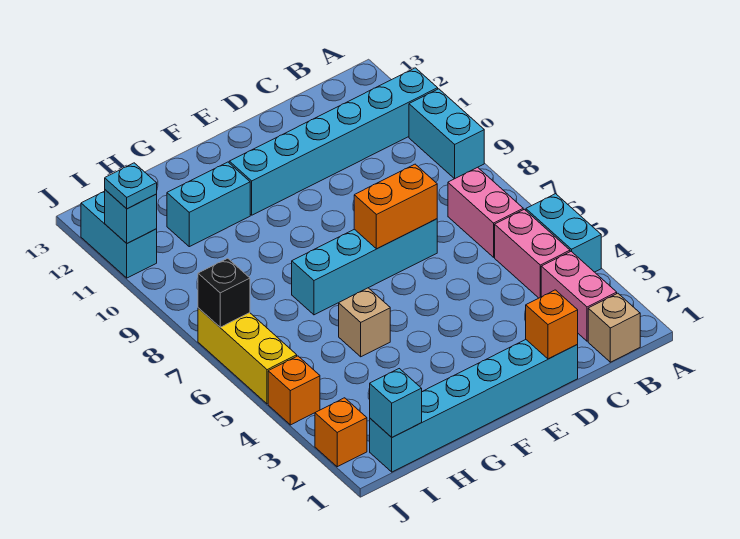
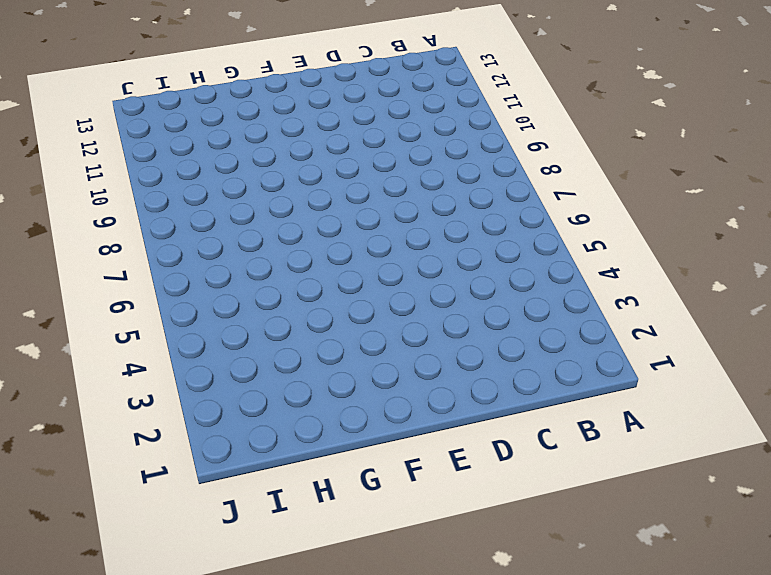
none -> cyan 1x2 brick [526,194,601,272]
none -> cyan 1x2 brick [409,89,484,179]
none -> cyan 1x6 brick [229,68,438,215]

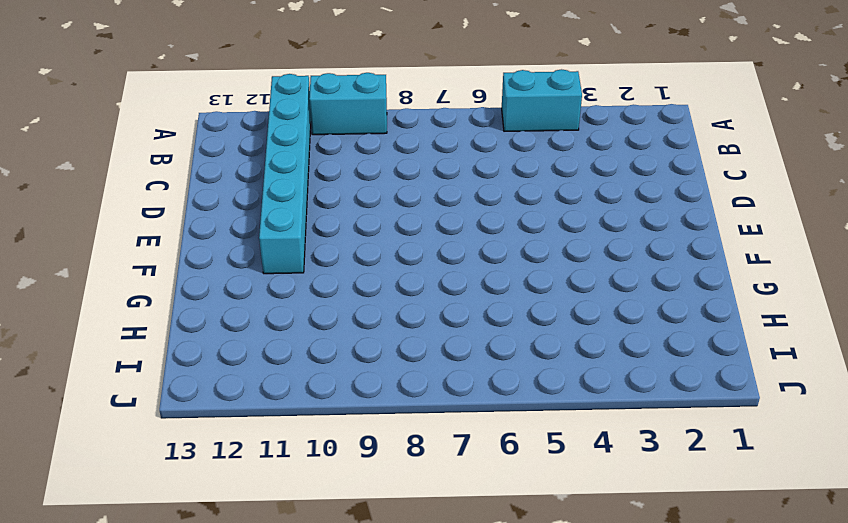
none -> tan 1x1 brick [588,293,640,362]
none -> pink 1x2 brick [541,251,617,341]
none -> pink 1x2 brick [495,209,570,298]

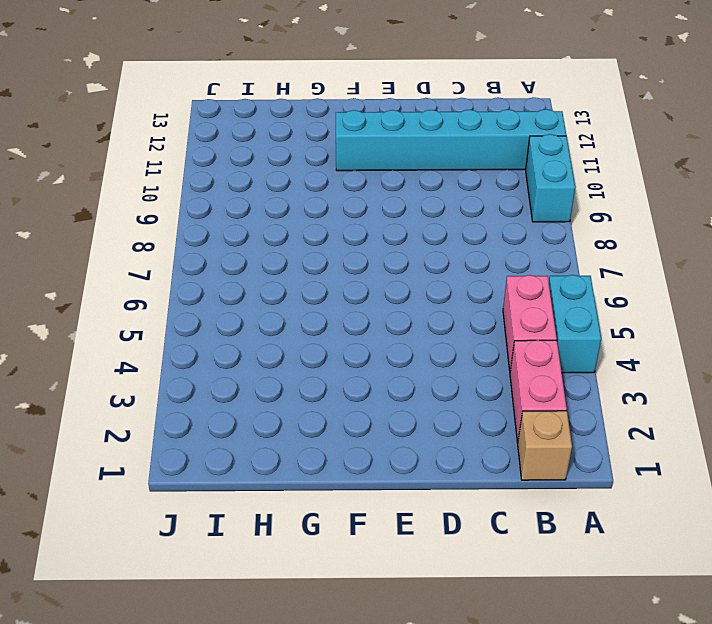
none -> pink 1x2 brick [448,167,523,257]
none -> cyan 1x6 brick [370,340,578,472]
none -> cyan 1x4 brick [292,219,437,315]

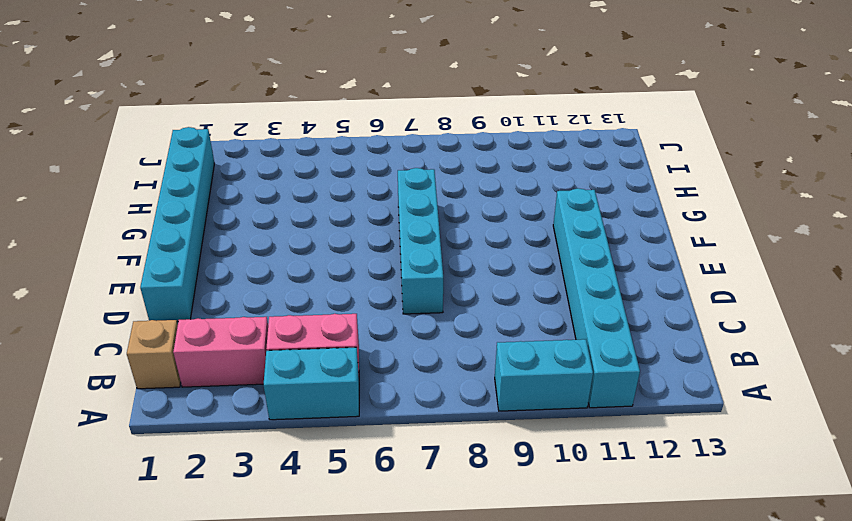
none -> pink 1x2 brick [448,167,523,257]
none -> tan 1x1 brick [339,288,390,357]
none -> cyan 1x2 brick [167,162,250,247]

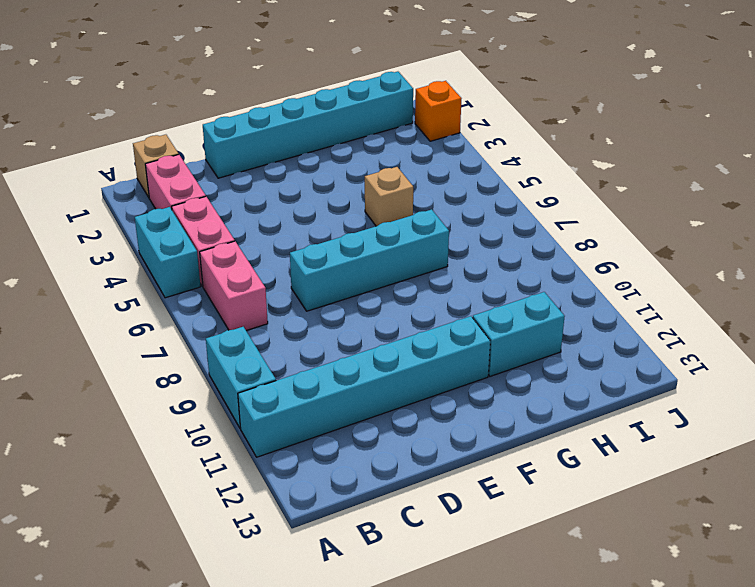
none -> orange 1x1 brick [268,356,320,425]
none -> yellow 1x3 brick [198,308,297,404]
none -> cyan 1x2 brick [81,191,157,278]

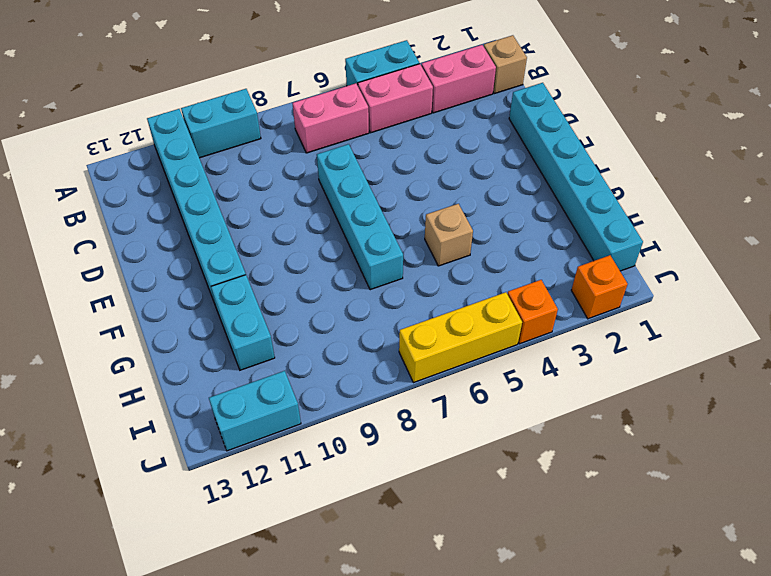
none -> orange 1x1 brick [526,290,578,359]
none -> orange 1x2 brick [354,164,437,249]
none -> cyan 1x1 brick [370,369,422,437]

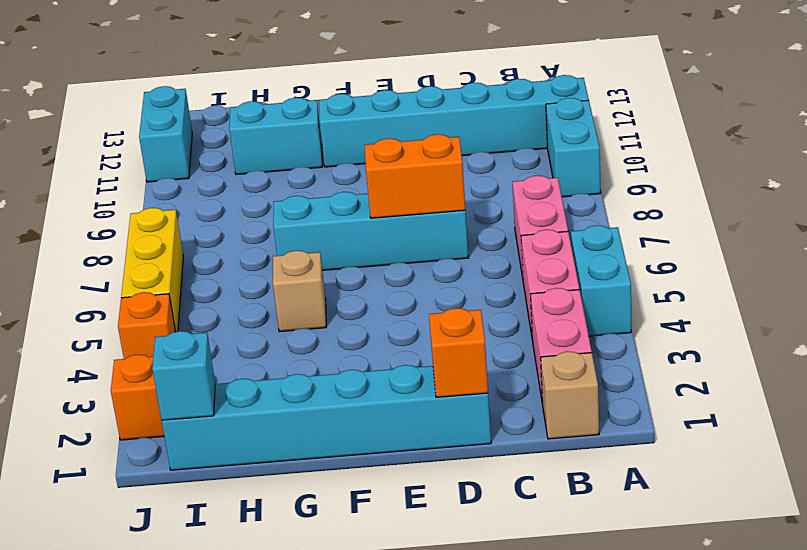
none -> black 1x1 brick [198,258,250,327]
none -> cyan 1x1 brick [105,190,157,243]
none -> cyan 1x1 plate [105,163,157,209]

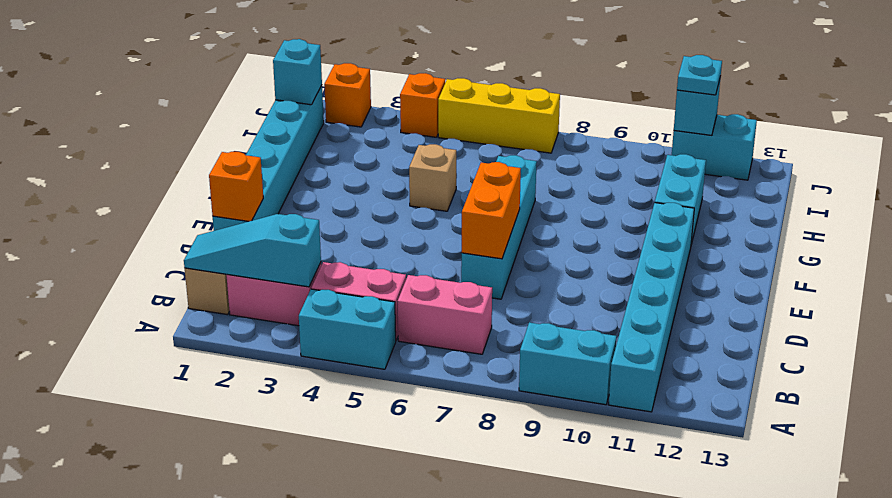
cyan 1x3 slope [184,214,321,287] -> none
none -> black 1x1 brick [198,258,250,327]

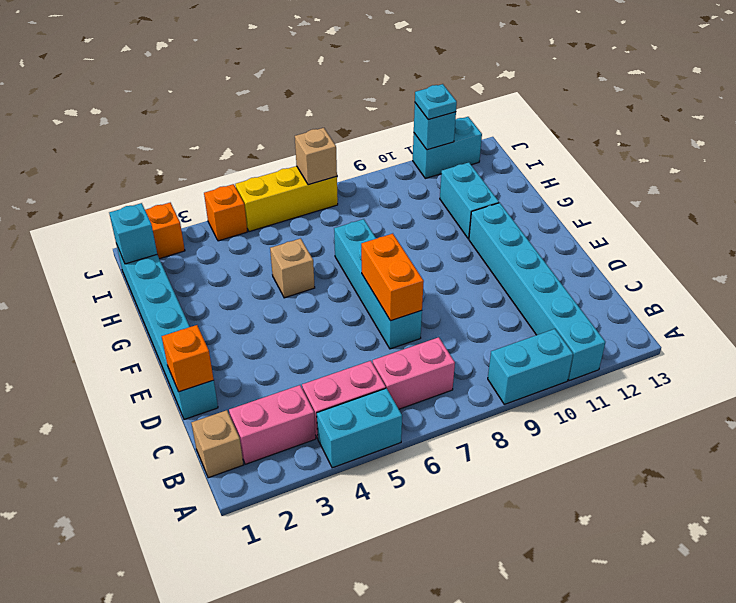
tan 1x1 brick [295,128,337,185] -> black 1x1 brick [198,258,250,327]

